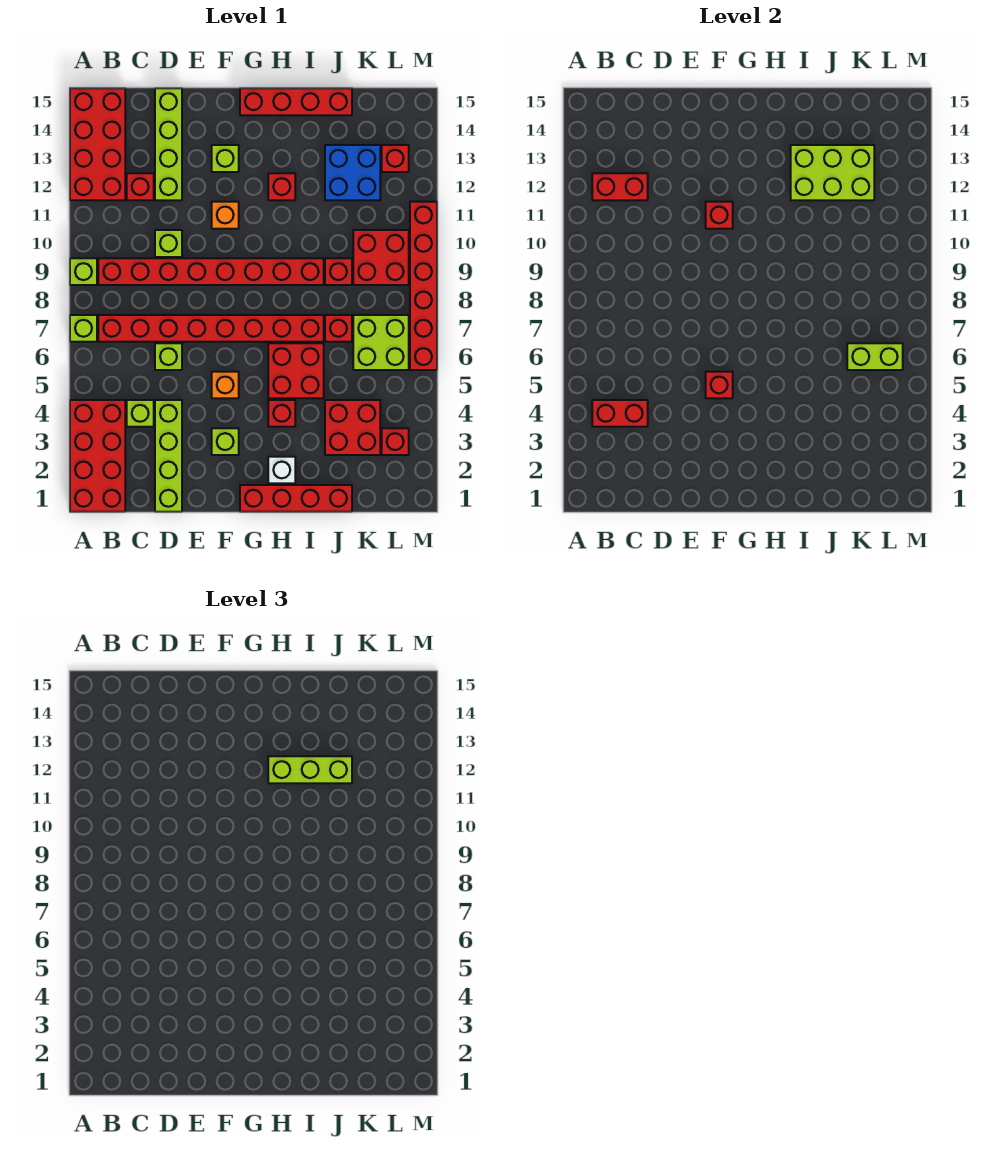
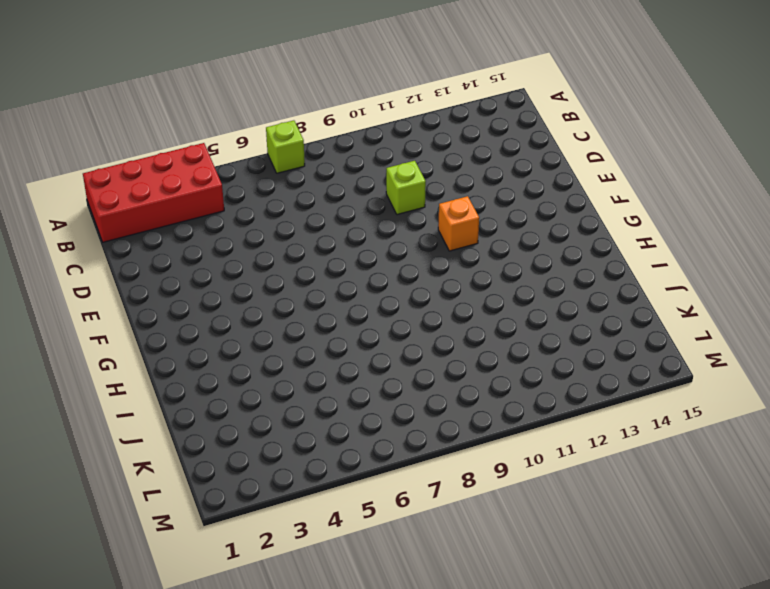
none -> lime 1x1 brick [70,258,97,285]
none -> red 2x4 brick [70,88,125,200]
none -> red 1x8 brick [98,315,324,342]
none -> red 1x8 brick [98,258,324,285]

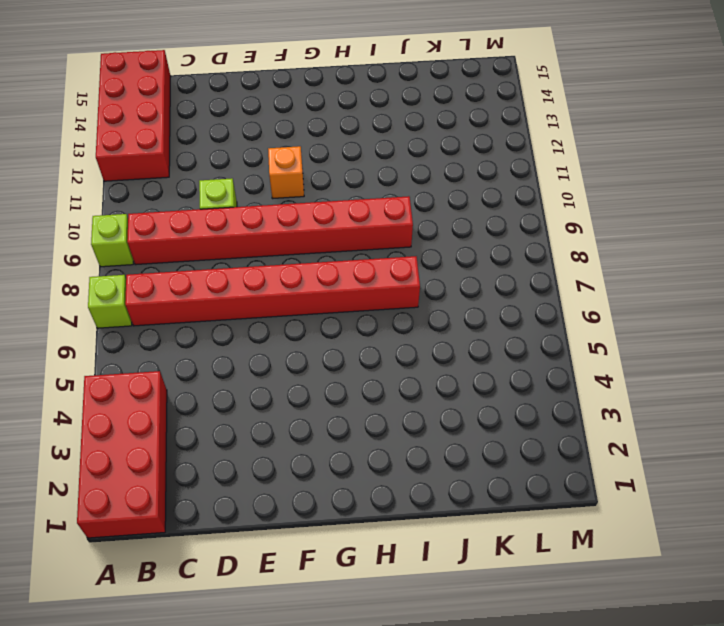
none -> lime 1x1 brick [127,400,154,427]
none -> red 1x1 brick [127,173,154,200]
none -> lime 1x4 brick [155,400,182,512]
none -> lime 1x1 brick [155,343,182,370]

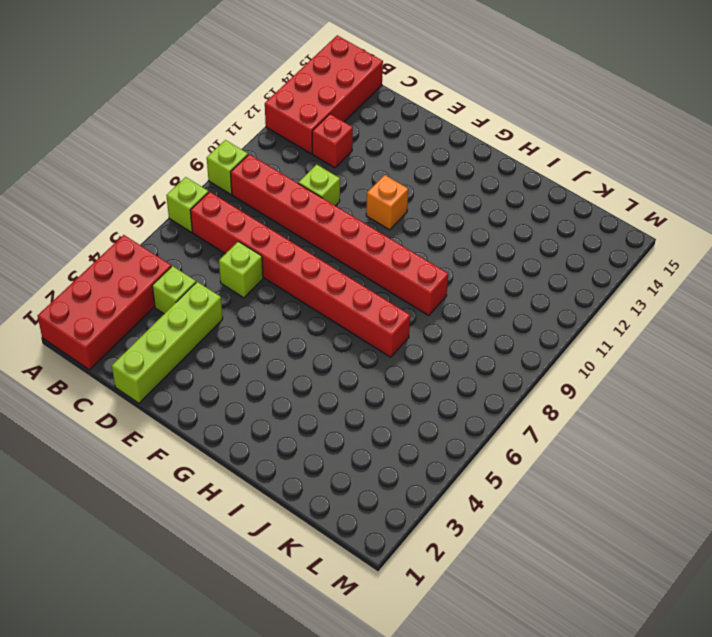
none -> lime 1x4 brick [155,88,182,200]
none -> lime 1x1 brick [212,428,239,455]
none -> orange 1x1 brick [212,372,239,398]
none -> lime 1x1 brick [212,145,239,172]

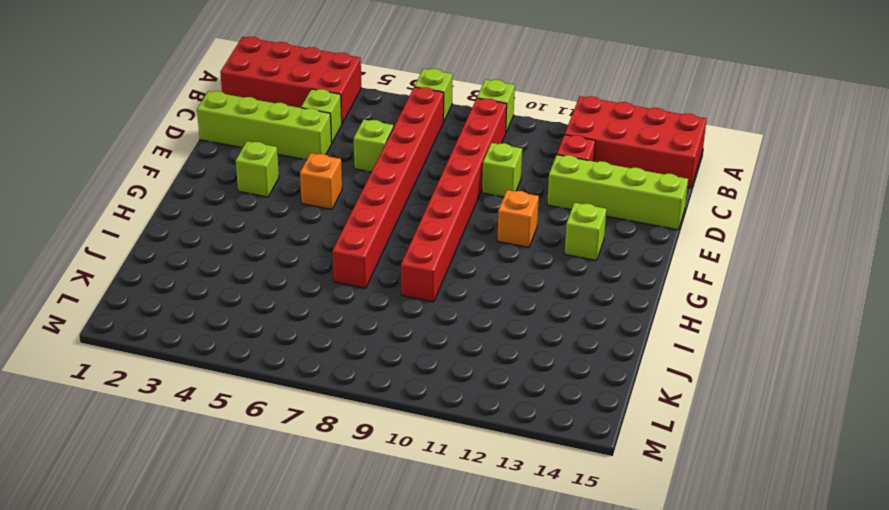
none -> red 1x4 brick [240,485,352,512]
none -> red 1x4 brick [240,88,352,115]
none -> white 1x1 brick [268,457,295,483]
none -> red 1x1 brick [268,400,295,427]

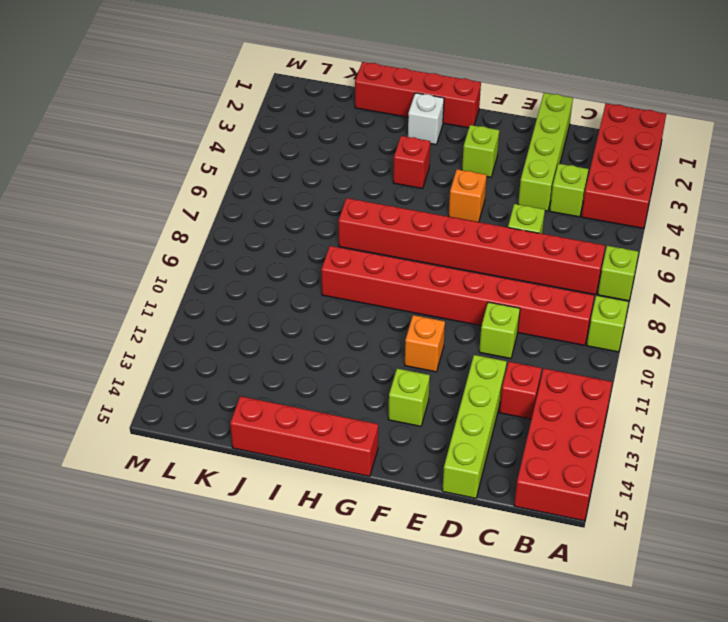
none -> red 2x2 brick [268,343,324,398]
none -> red 1x1 brick [268,173,295,200]
none -> red 2x2 brick [325,400,380,455]
none -> red 1x1 brick [325,315,352,342]

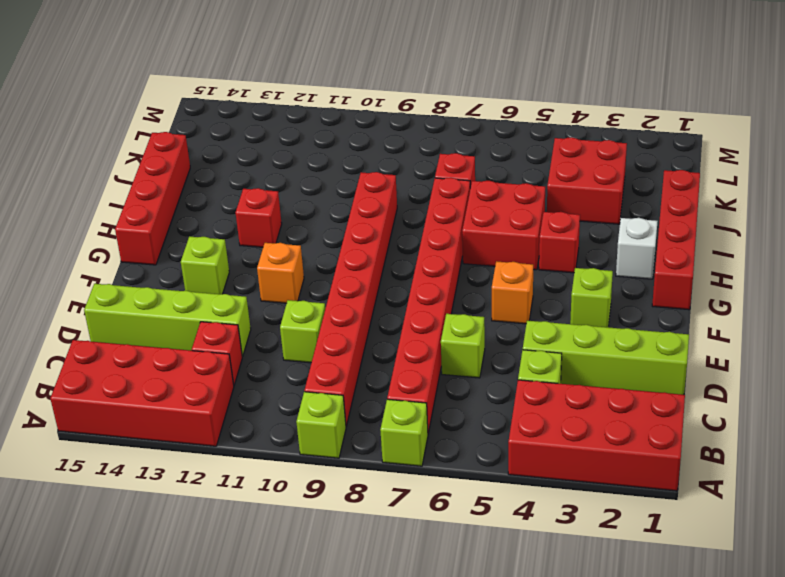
none -> red 1x1 brick [325,258,352,285]
none -> blue 2x2 brick [325,145,380,200]
none -> lime 2x2 brick [353,315,409,370]
none -> red 2x2 brick [353,230,409,285]

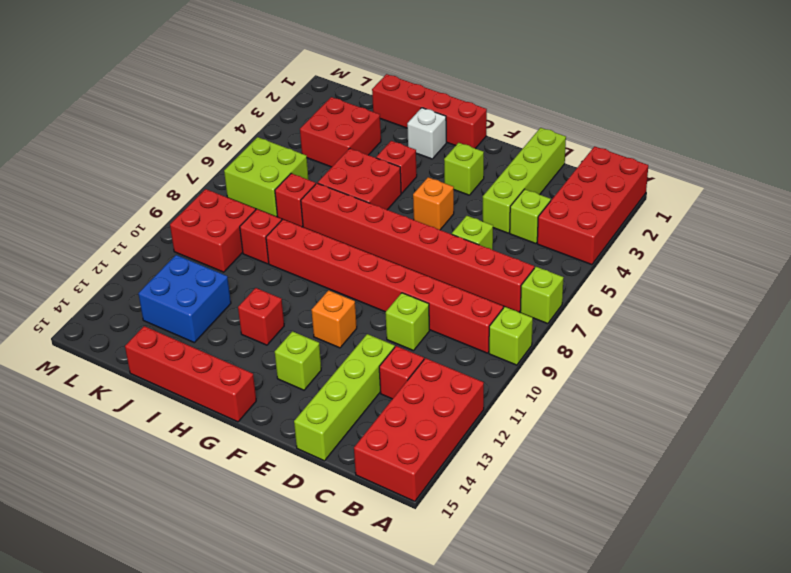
none -> red 1x1 brick [382,428,409,455]
none -> red 1x1 brick [382,145,409,172]
none -> red 1x6 brick [410,202,437,370]
none -> red 1x2 brick [592,400,648,427]

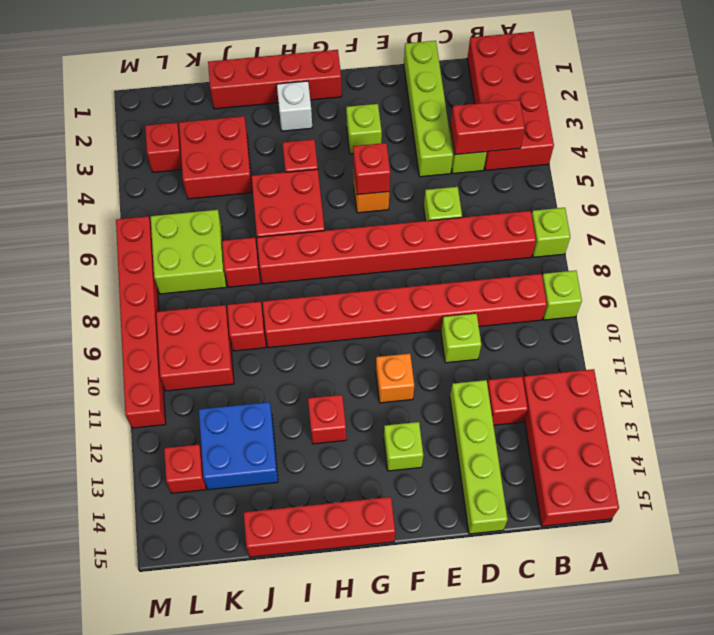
none -> red 1x2 brick [592,173,648,200]
none -> red 1x1 brick [706,202,733,229]
none -> lime 2x3 brick [791,145,874,200]
none -> lime 1x2 brick [847,343,903,370]

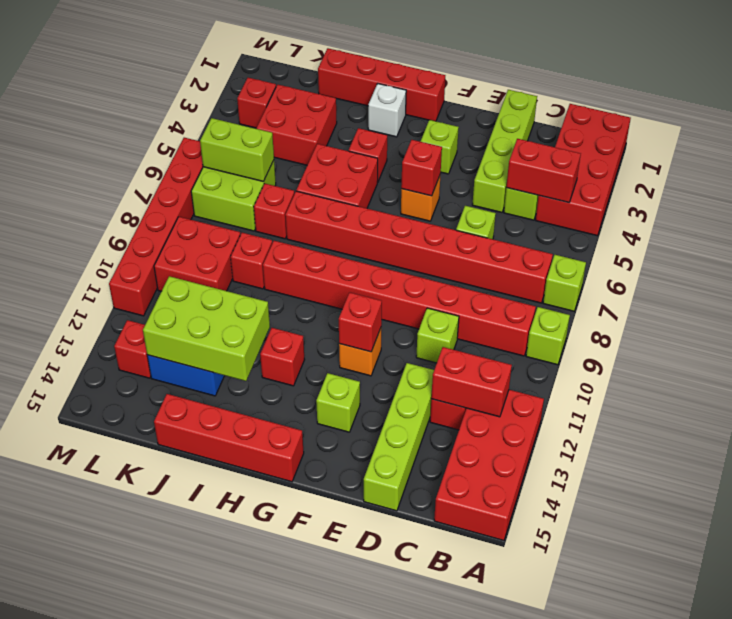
none -> lime 1x3 brick [268,756,352,783]

